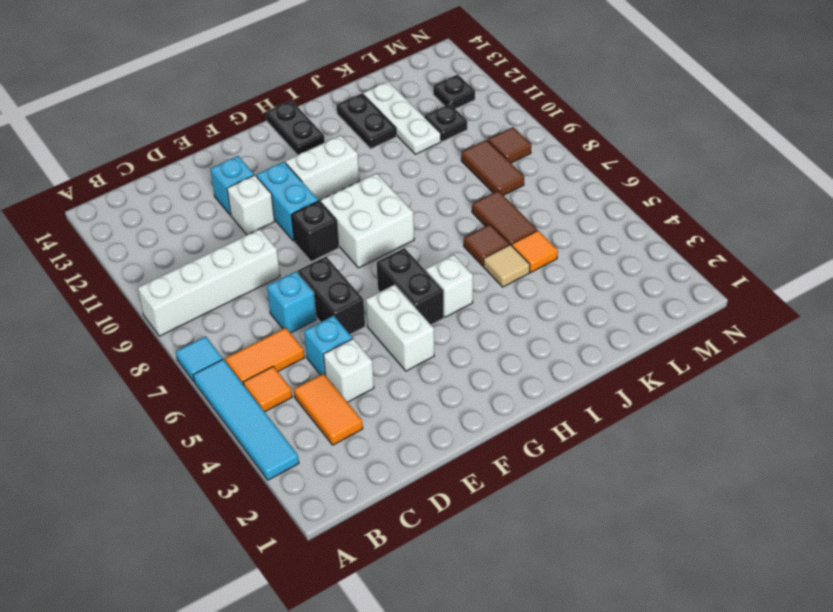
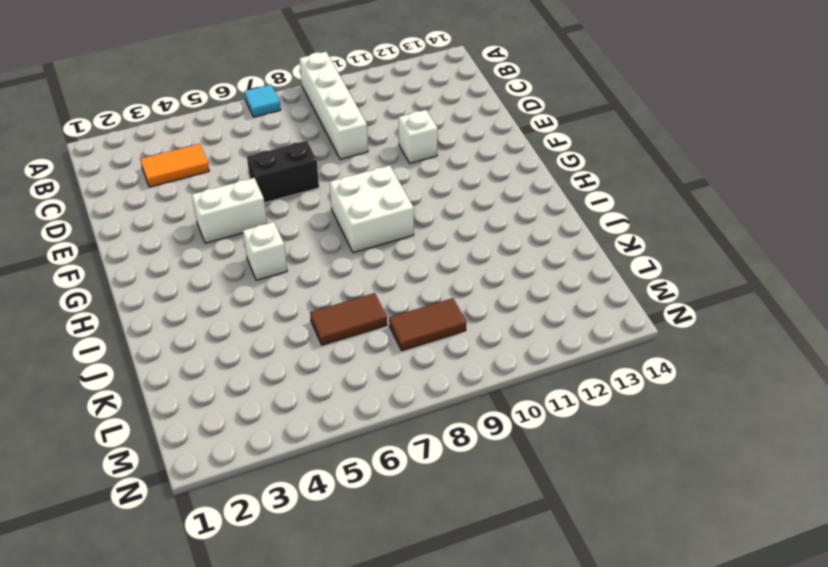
none -> cyan 1x4 tile [193,359,299,480]
none -> orange 1x1 tile [243,366,292,412]
none -> orange 1x2 tile [225,328,305,385]
none -> white 1x1 brick [323,339,374,402]

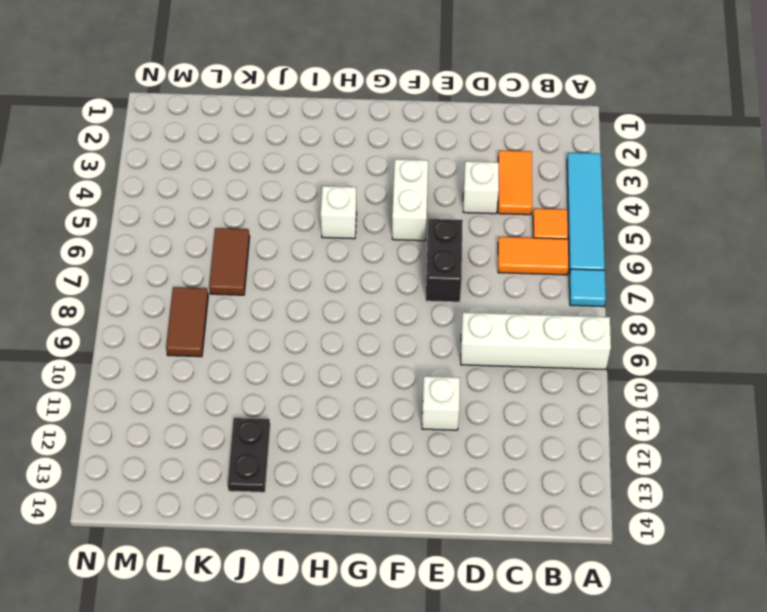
none -> cyan 1x1 brick [304,316,352,375]
none -> cyan 1x1 brick [267,271,316,333]
none -> cyan 1x1 brick [210,156,254,215]
none -> black 1x1 brick [291,201,339,262]

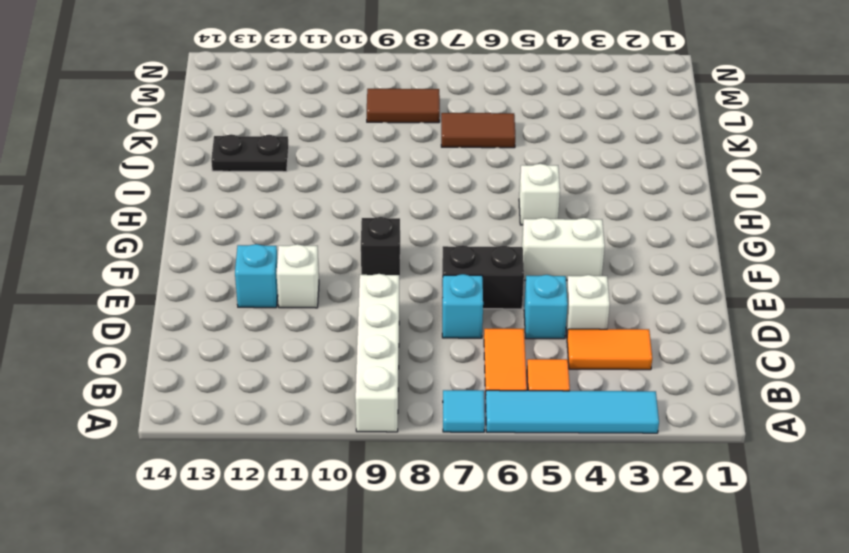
none -> cyan 1x2 brick [257,162,318,241]
none -> black 1x2 brick [377,248,444,325]
none -> white 2x2 brick [321,173,414,268]
none -> white 1x2 brick [285,135,359,201]

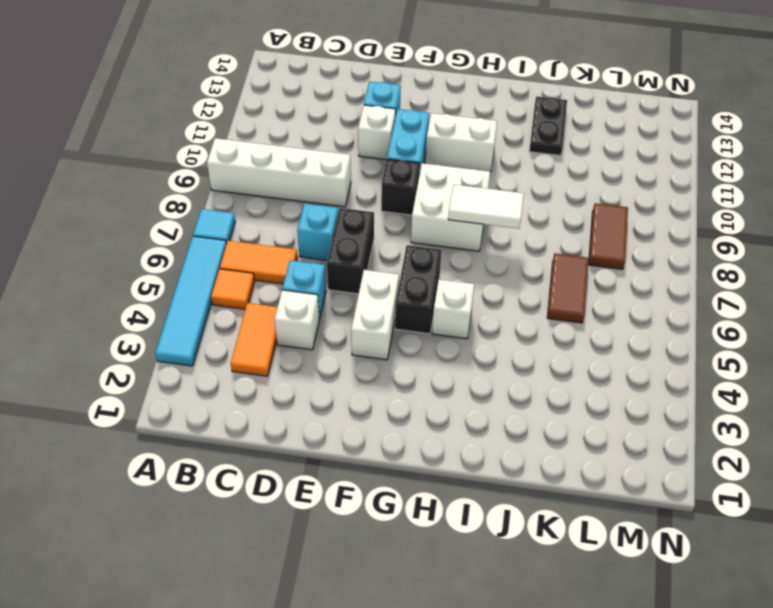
white 1x2 tile [448,184,524,229] -> none
none -> black 1x2 plate [266,100,325,155]
none -> tan 1x1 tile [484,245,530,287]
none -> brown 1x1 tile [464,224,509,266]
none -> orange 1x1 tile [512,231,558,272]

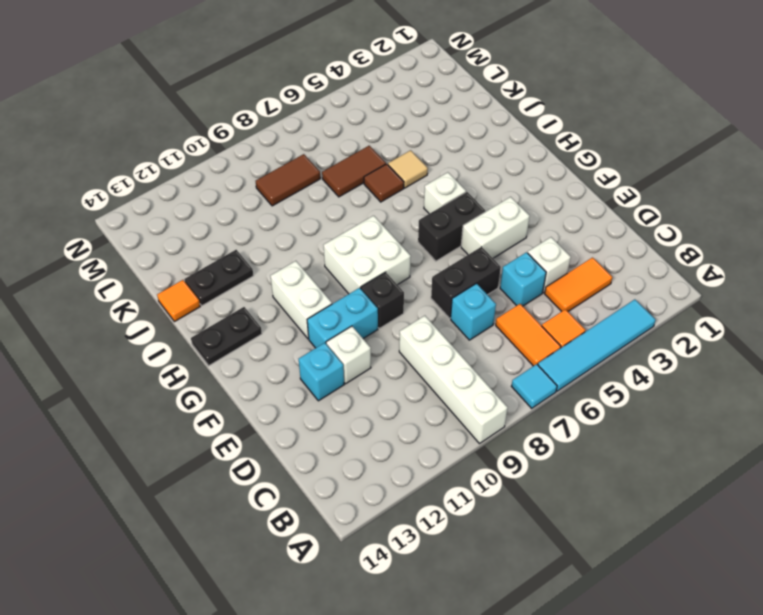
orange 1x1 tile [157,280,200,322] -> orange 1x1 tile moved to [512,231,558,272]
none -> white 1x3 plate [363,81,441,154]
none -> black 1x1 plate [425,104,467,142]
none -> brown 1x1 tile [488,127,531,163]
none -> black 1x1 plate [433,75,475,109]

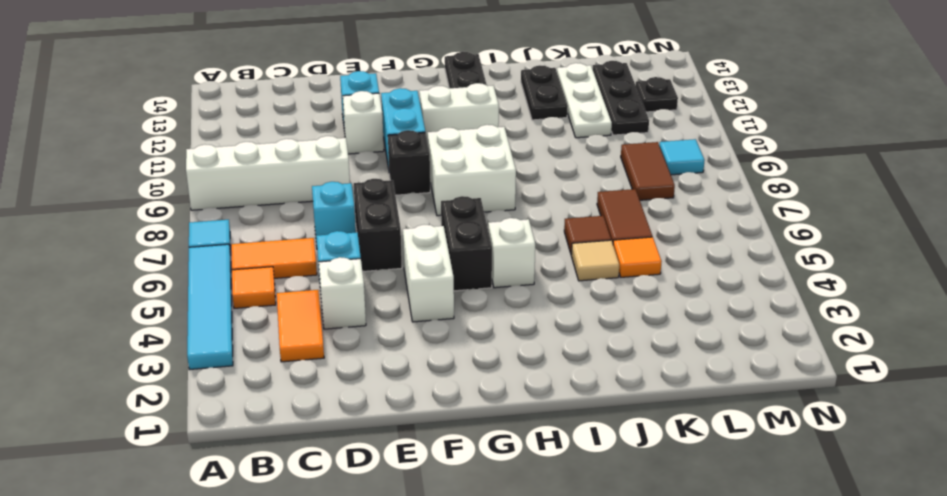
black 1x3 plate [593,61,649,135] -> black 1x1 plate [425,104,467,142]
cyan 1x1 tile [659,139,705,175] -> brown 1x1 tile [488,127,531,163]

